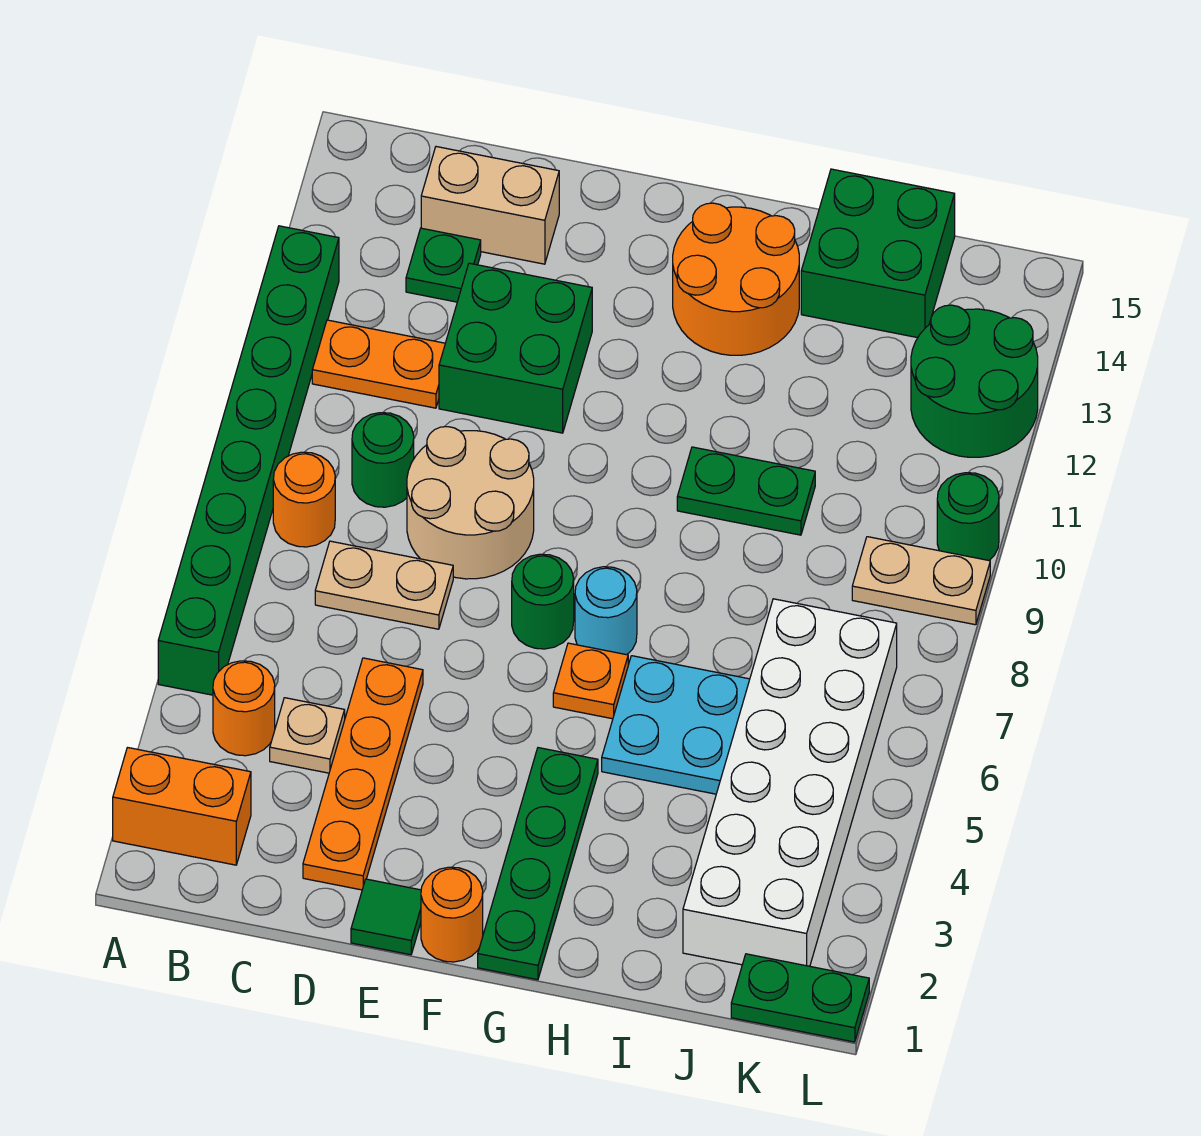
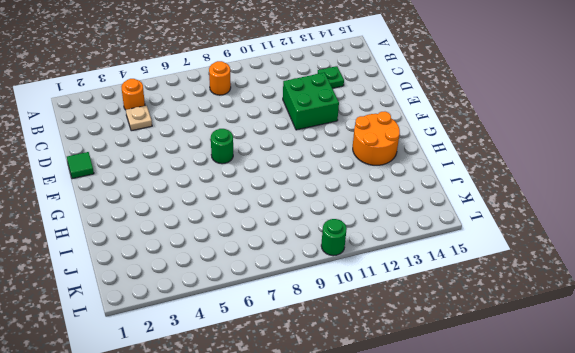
none -> orange 1x2 brick [113,748,251,865]
none -> green 1x8 brick [158,226,339,695]
none -> orange 1x2 plate [312,320,445,408]

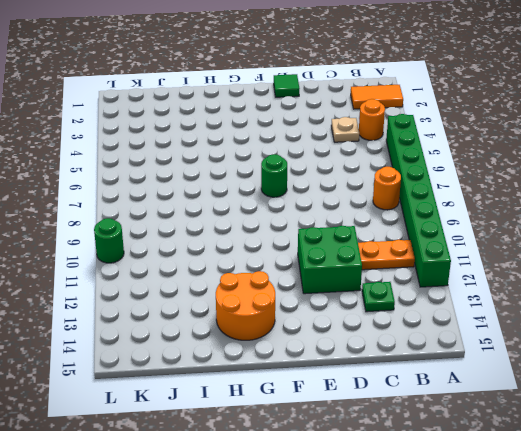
orange 1x2 tile [351,85,403,109] -> orange 1x2 brick [113,748,251,865]
none -> tan 1x2 plate [315,541,453,629]
none -> green 1x1 round brick [352,413,414,507]
none -> tan 1x2 brick [421,147,559,264]

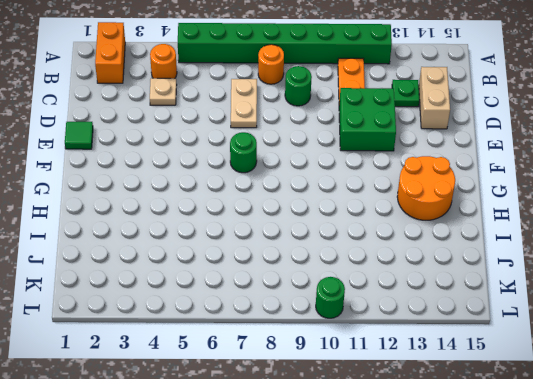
none -> orange 1x4 plate [303,658,423,890]
none -> tan 2x2 round brick [407,427,534,579]
none -> orange 1x1 round brick [421,867,483,962]

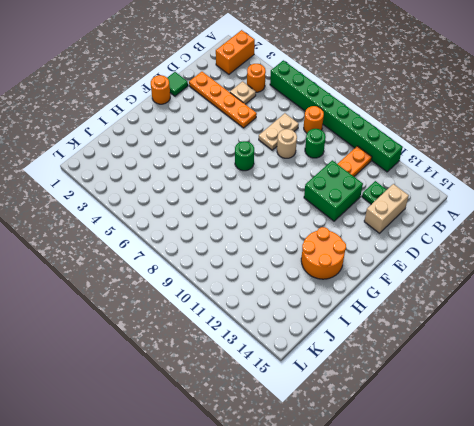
tan 1x1 round brick [277,129,297,158] -> tan 2x2 round brick [407,427,534,579]
none -> green 1x4 plate [478,748,598,980]
none -> orange 1x1 plate [553,643,628,719]
none -> cyan 1x1 round brick [575,567,637,655]

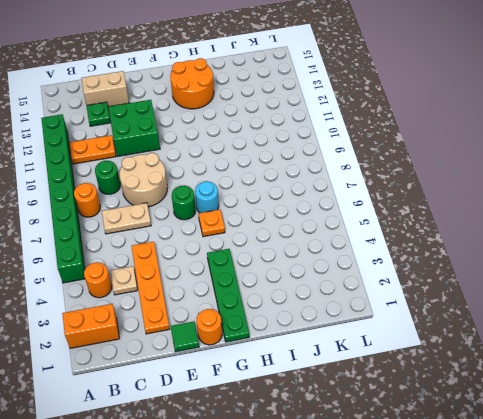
none -> cyan 2x2 plate [602,656,750,794]
none -> green 1x2 plate [677,447,815,535]
none -> green 2x2 brick [801,169,955,338]

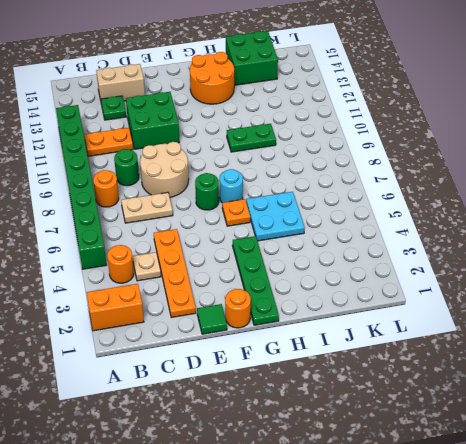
none -> white 2x6 brick [683,599,897,966]
none -> green 1x2 plate [731,954,869,1042]
none -> tan 1x2 plate [852,537,990,625]

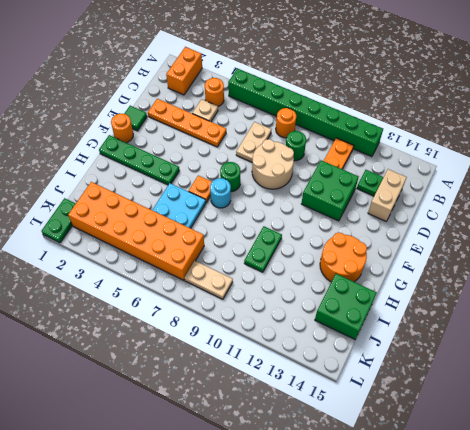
orange 2x6 brick [68,182,204,280] -> white 2x6 brick [683,599,897,966]
tan 1x2 plate [184,261,233,299] -> tan 1x2 plate turned to [852,537,990,625]
none -> green 2x2 round brick [911,305,1038,457]
none -> green 1x1 round brick [937,473,999,560]

